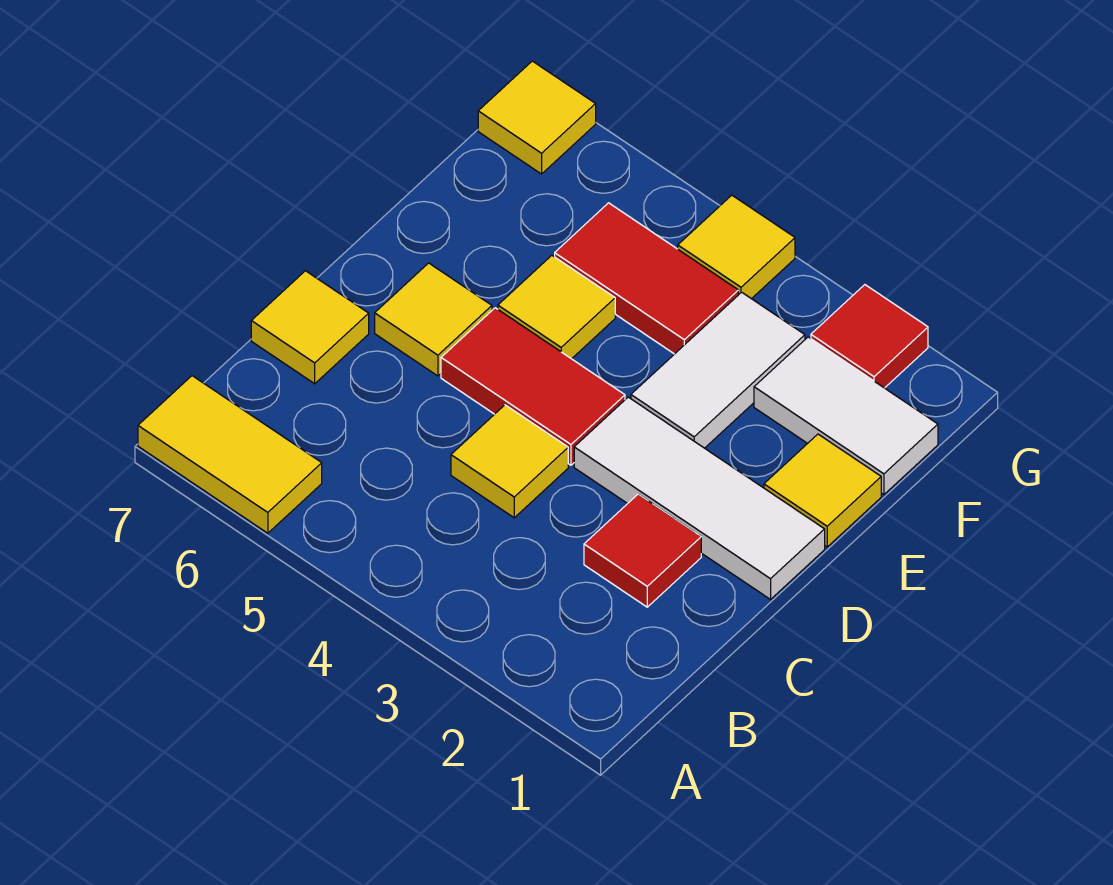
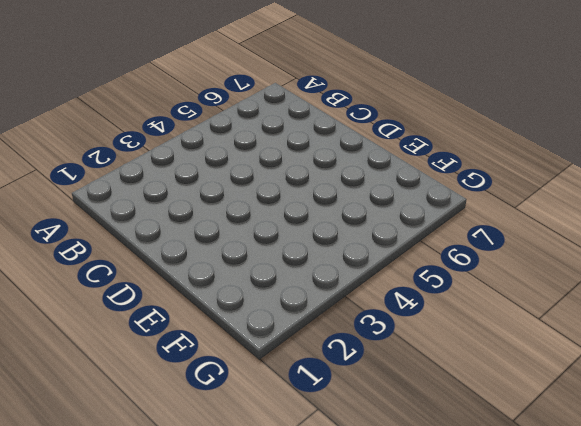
none -> yellow 1x2 tile [138,376,322,533]
none -> red 1x1 tile [584,494,701,607]
none -> yellow 1x1 tile [451,405,568,518]

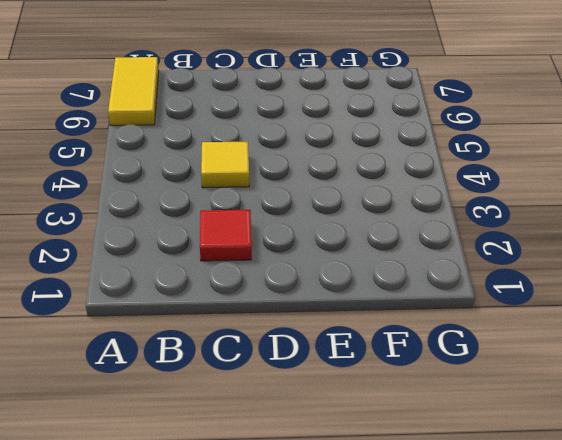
none -> yellow 1x1 tile [251,271,369,384]
none -> white 1x3 tile [574,397,825,599]
none -> red 1x2 tile [441,308,625,465]

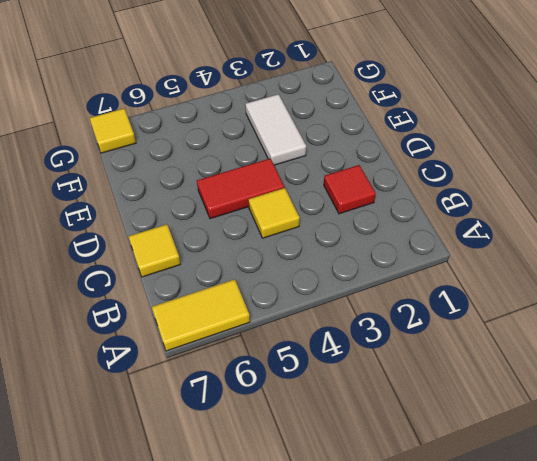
none -> white 1x3 tile [574,397,825,599]
none -> yellow 1x1 tile [375,263,492,376]
none -> yellow 1x1 tile [764,434,881,547]

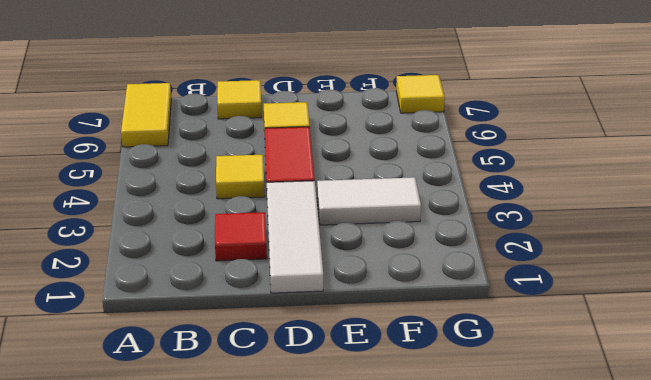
none -> yellow 1x1 tile [764,434,881,547]
none -> yellow 1x1 tile [498,256,615,359]
none -> white 1x2 tile [754,337,938,495]

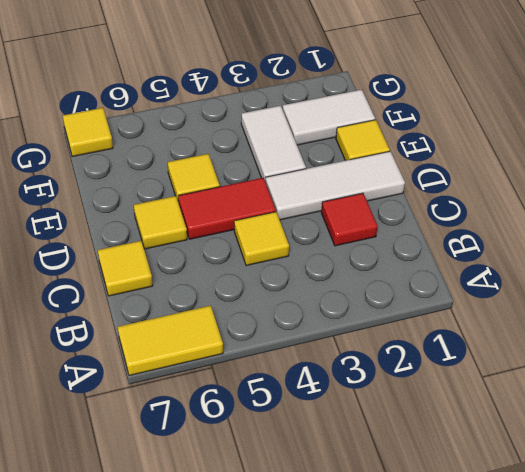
none -> red 1x2 tile [555,203,738,354]
none -> red 1x1 tile [811,285,928,388]
none -> yellow 1x1 tile [678,195,795,299]

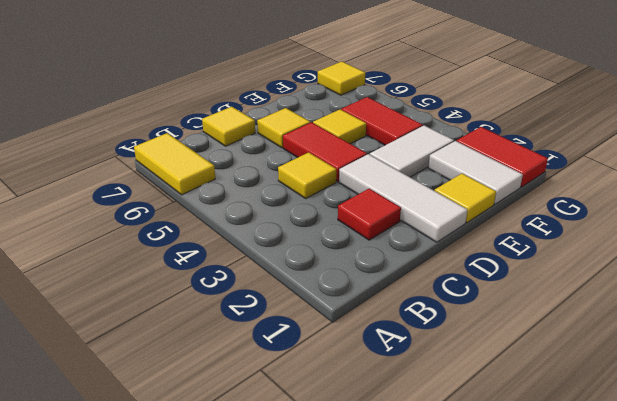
red 1x2 tile [457,127,548,187] -> red 1x1 tile [811,285,928,388]
none -> yellow 1x1 tile [678,195,795,299]

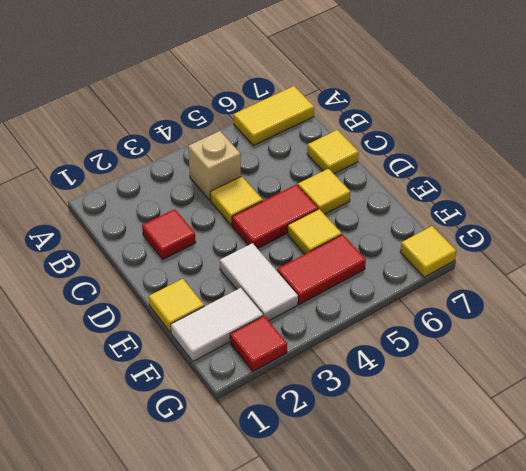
tan 1x1 brick [188,131,241,200] -> none
none -> white 1x3 tile [574,397,825,599]
none -> yellow 1x1 tile [678,195,795,299]

